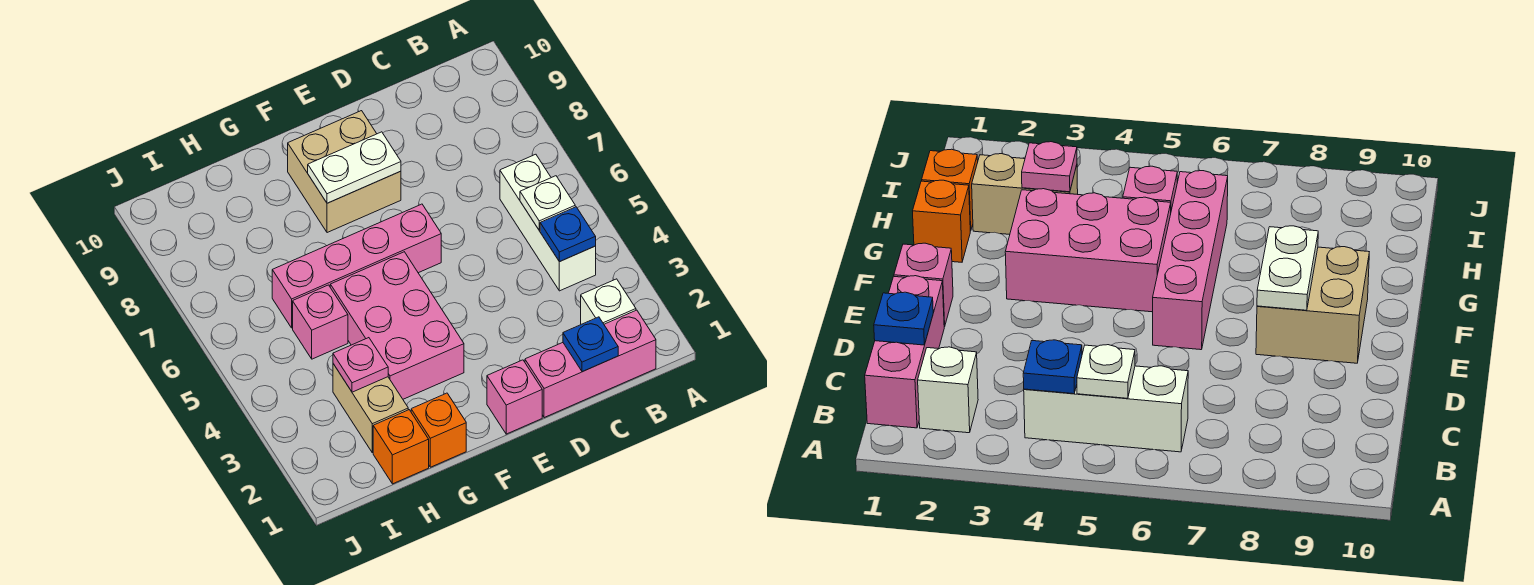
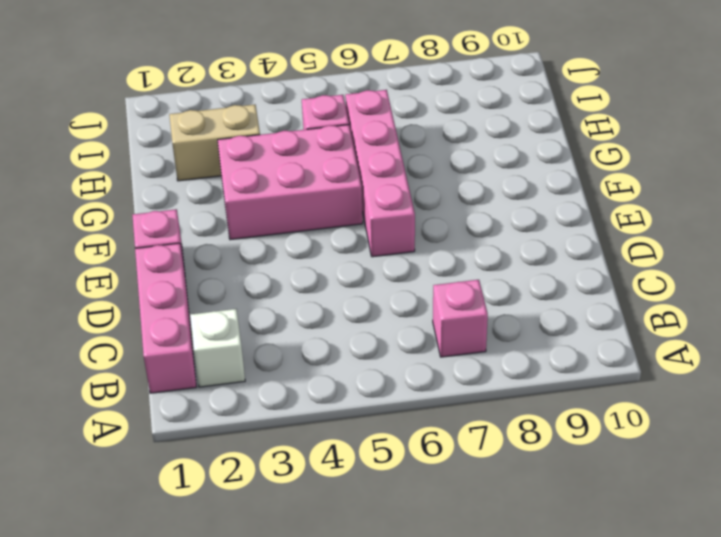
pink 1x1 brick [433,280,488,357] -> none
none -> white 1x3 brick [500,154,596,291]
none -> tan 2x2 brick [288,111,401,233]
none -> orange 1x1 brick [411,393,466,467]

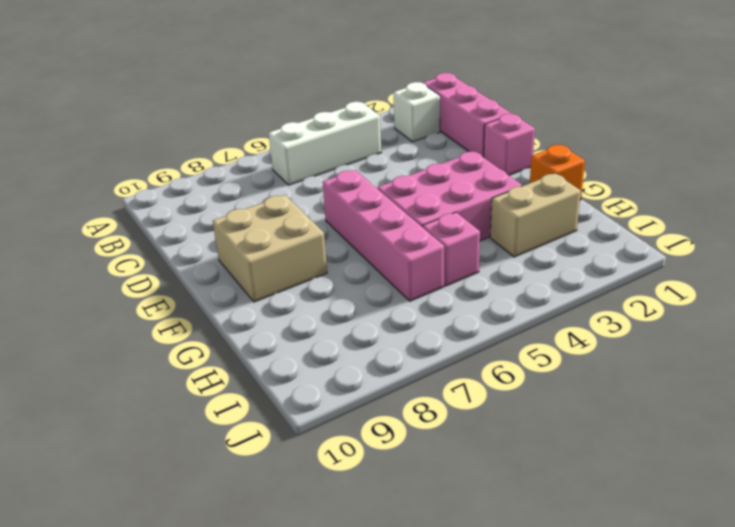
none -> orange 1x1 brick [373,410,429,484]
none -> blue 1x1 plate [540,207,596,262]
none -> white 1x1 plate [520,176,575,230]

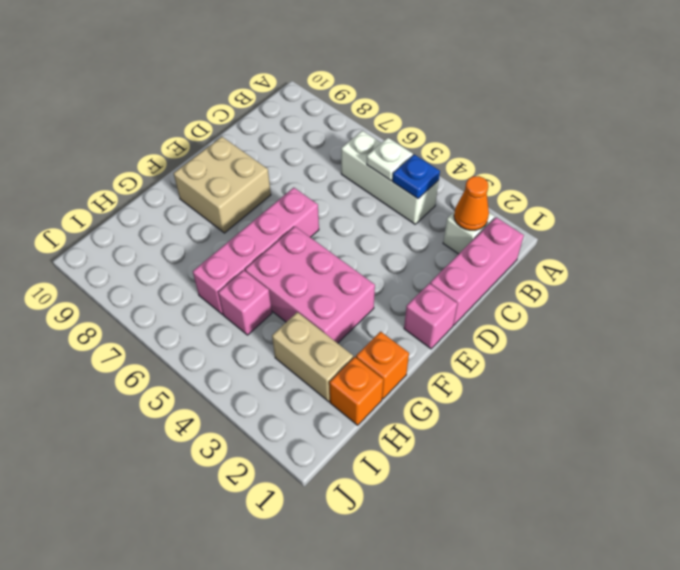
orange 1x1 cone [454,176,489,230] -> none
none -> blue 1x1 plate [563,317,618,372]
none -> white 1x2 plate [308,132,401,203]
none -> pink 1x1 plate [333,338,388,392]

